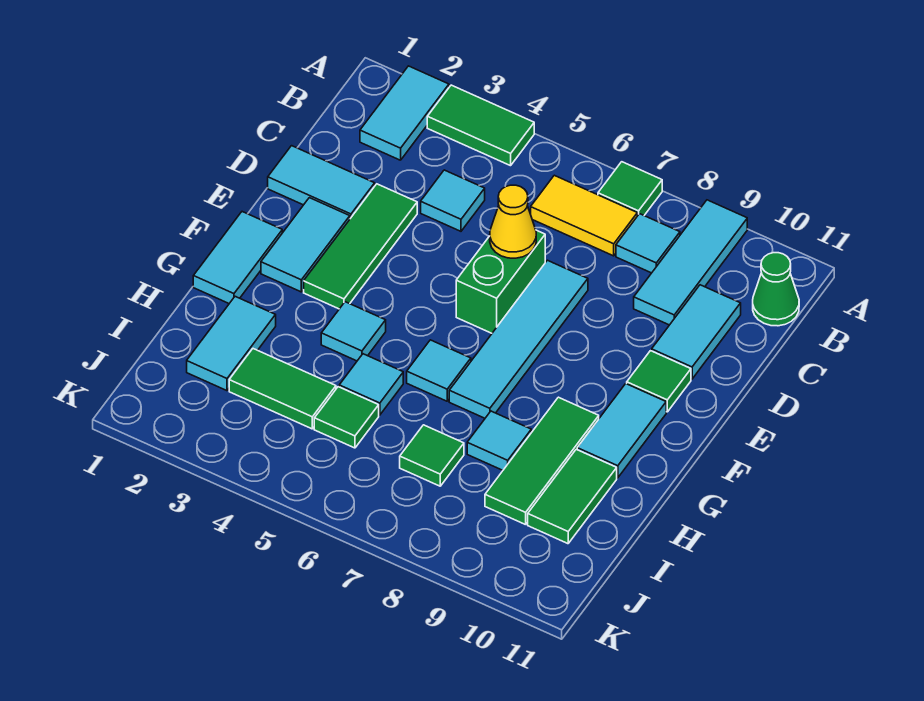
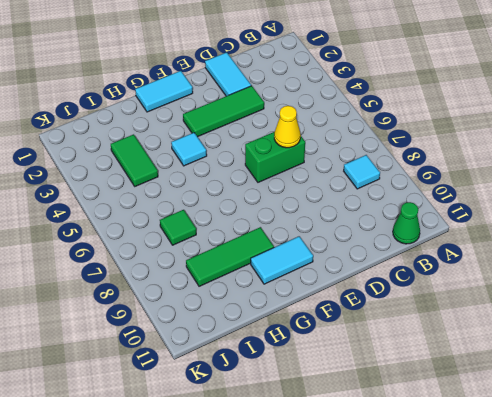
none -> cyan 1x2 tile [360,66,449,160]
none -> green 1x2 tile [427,85,534,166]
none -> green 1x1 tile [598,162,662,216]

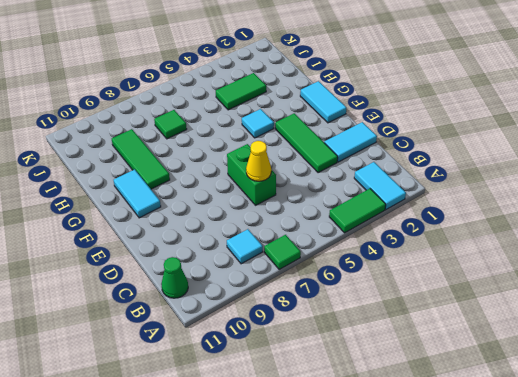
none -> cyan 1x3 tile [634,200,747,325]
none -> yellow 1x2 tile [531,175,637,256]
none -> cyan 1x1 tile [421,170,485,231]

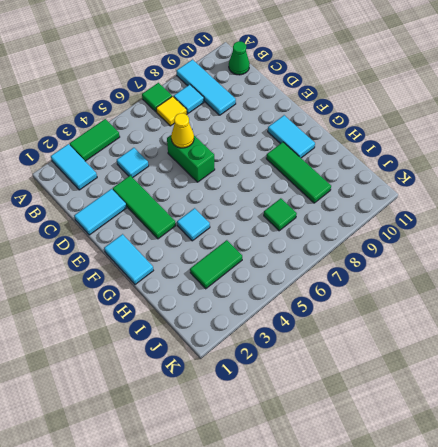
yellow 1x1 tile [156,96,187,126] -> yellow 1x2 tile [531,175,637,256]
none -> cyan 1x2 tile [652,285,741,379]
none -> cyan 1x4 tile [449,260,588,418]
none -> cyan 1x2 tile [261,198,350,292]

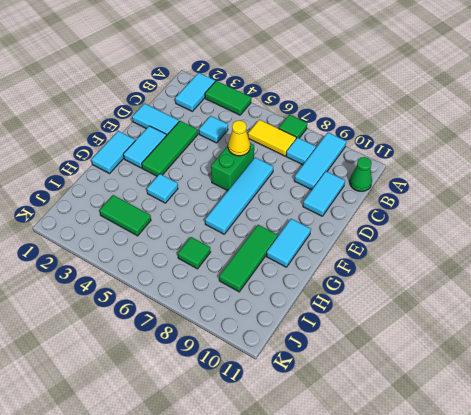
none -> green 1x1 tile [627,351,691,412]
none -> cyan 1x1 tile [407,340,471,401]
none -> cyan 1x2 tile [187,297,276,391]

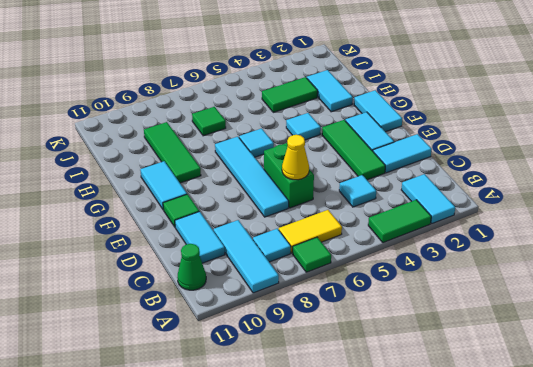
none -> cyan 1x1 tile [339,354,403,415]
none -> cyan 1x1 tile [467,411,531,470]
none -> green 1x2 tile [528,449,617,544]

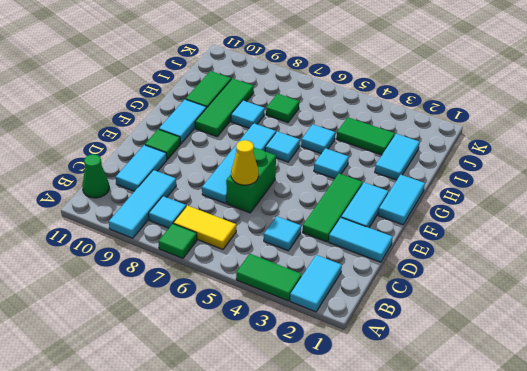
none -> green 1x1 tile [314,387,379,448]

